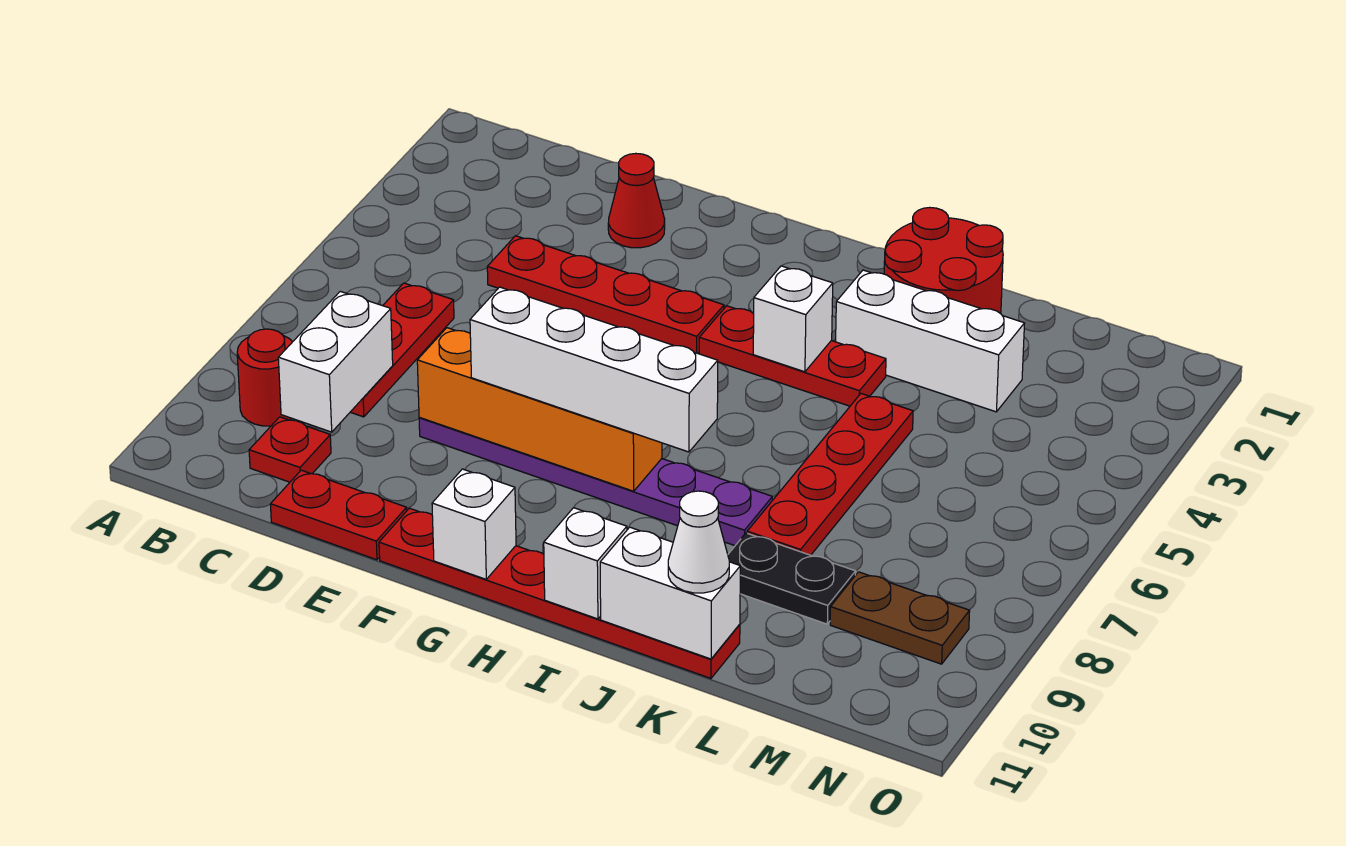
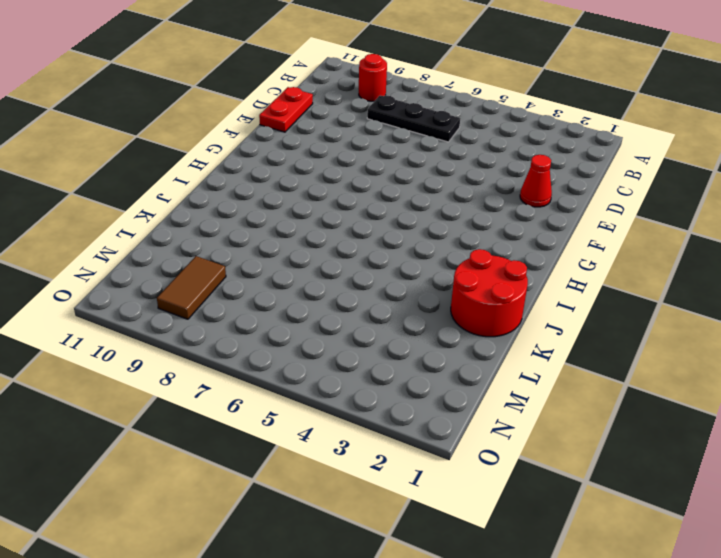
black 1x3 plate [367,96,460,142] -> red 1x3 plate [351,283,454,417]
brown 1x2 tile [157,256,226,319] -> brown 1x2 plate [830,572,970,664]
none -> red 1x1 plate [249,417,331,482]
none -> red 1x4 plate [487,236,724,353]
none -> purple 1x6 plate [419,418,772,546]

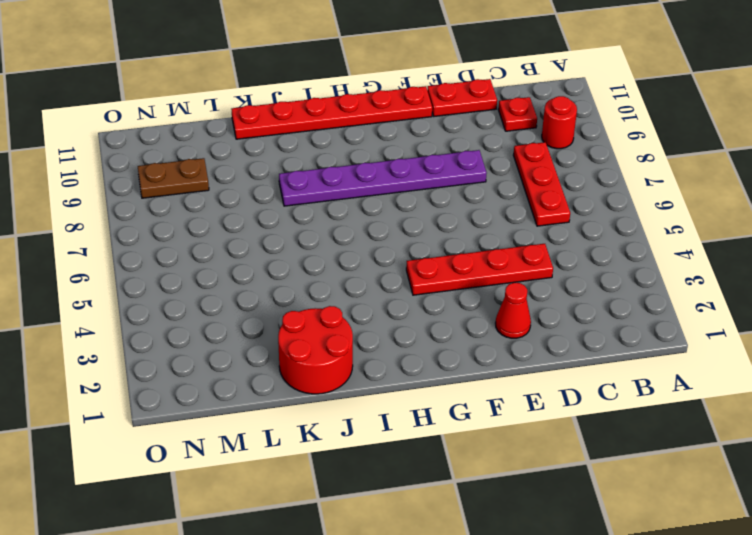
none -> red 1x3 plate [699,306,886,406]
none -> white 1x3 brick [836,270,1025,412]
none -> red 1x4 plate [747,394,913,555]

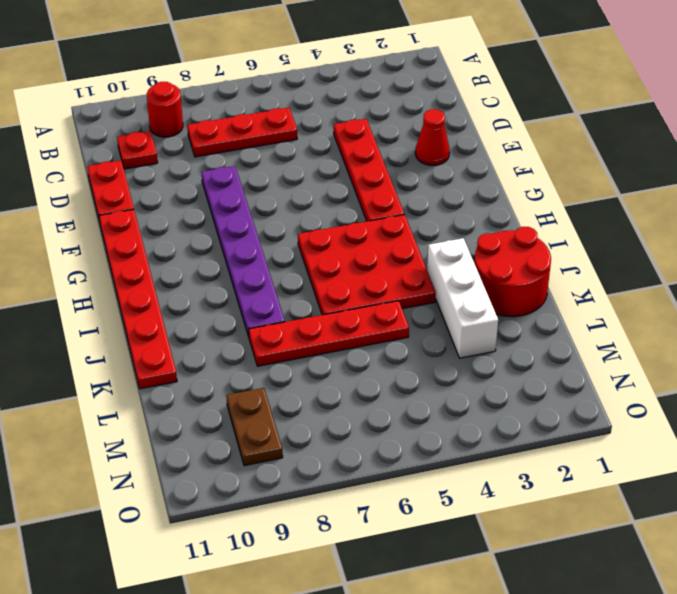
red 3x3 plate [298,215,436,315] -> red 1x3 plate [699,306,886,406]
none -> black 1x2 plate [728,533,856,624]
none -> white 1x2 brick [278,291,393,432]
none -> orange 1x4 brick [417,328,662,491]

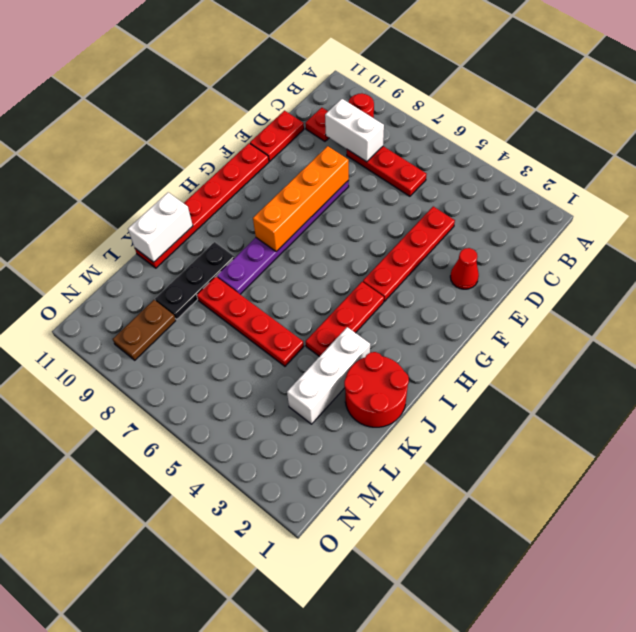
black 1x3 plate [155,242,235,319] -> black 1x2 plate [728,533,856,624]
none -> white 1x1 brick [432,469,516,579]
none -> white 1x1 brick [753,266,833,372]
none -> white 1x1 brick [544,508,627,619]

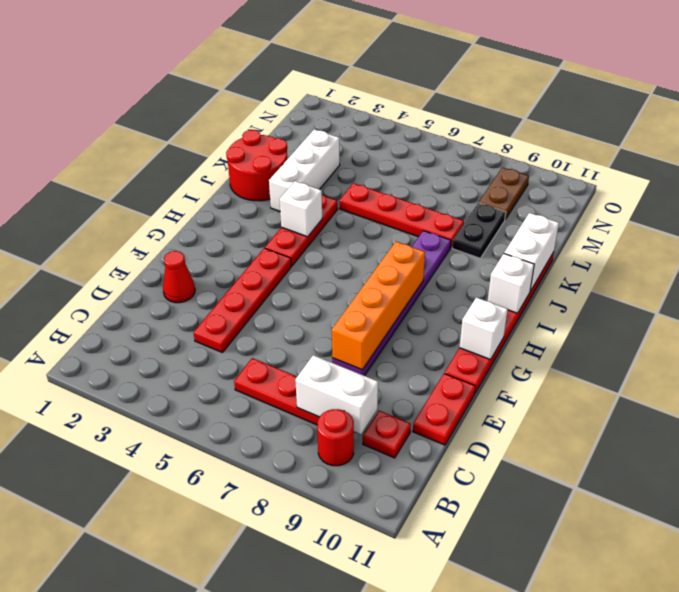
none -> white 1x4 brick [470,287,718,452]
none -> white 1x1 cone [668,491,729,593]

